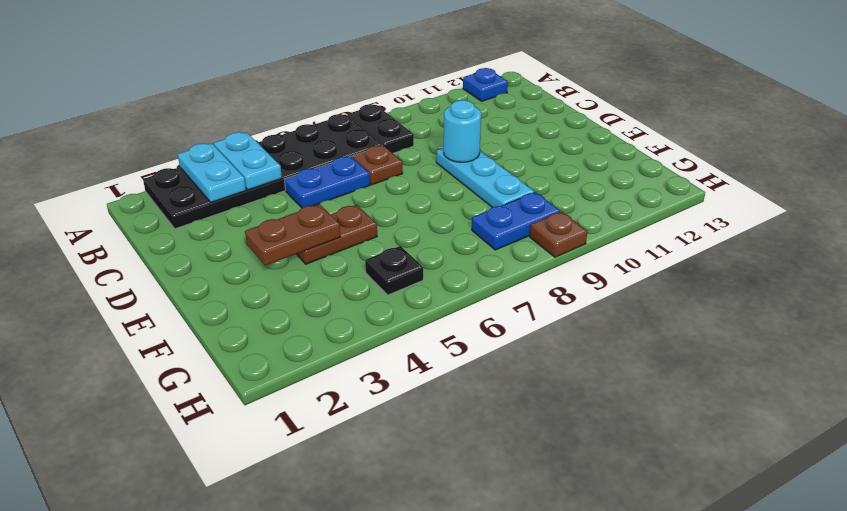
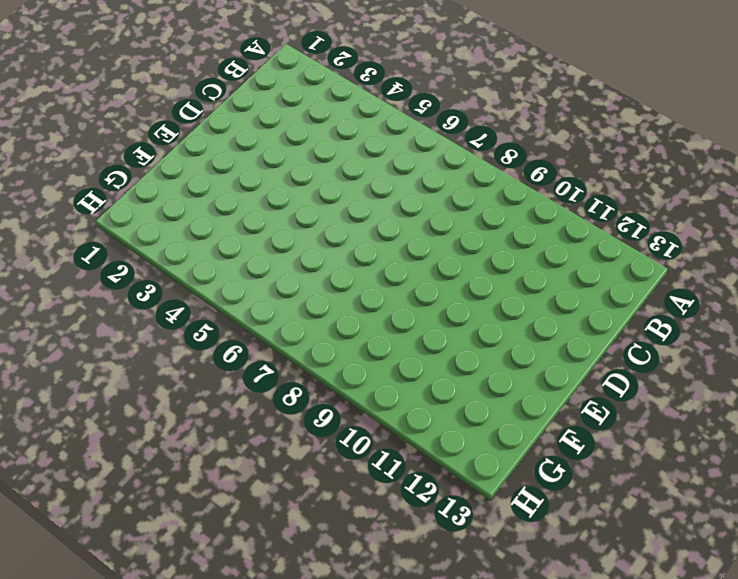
none -> black 2x6 plate [143,114,382,229]
none -> black 1x2 plate [347,104,414,153]
none -> blue 1x1 plate [463,68,508,101]

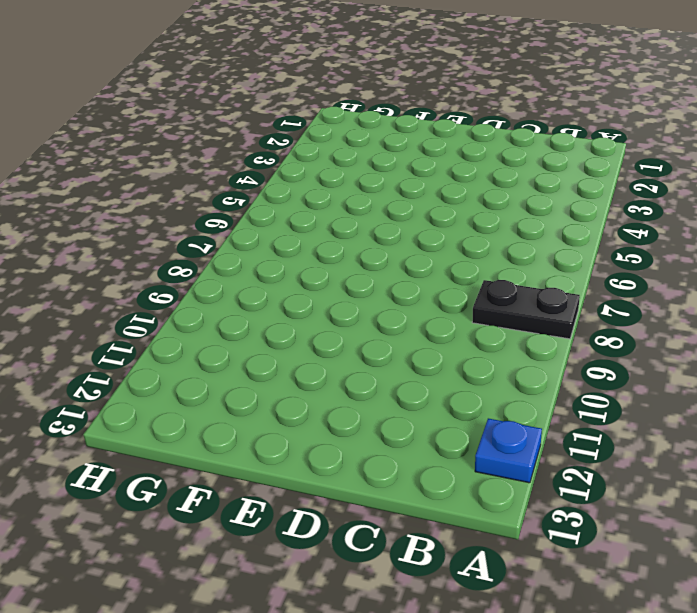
none -> black 2x6 plate [143,114,382,229]
none -> blue 1x2 plate [285,157,370,208]
none -> brown 1x1 plate [352,146,403,185]

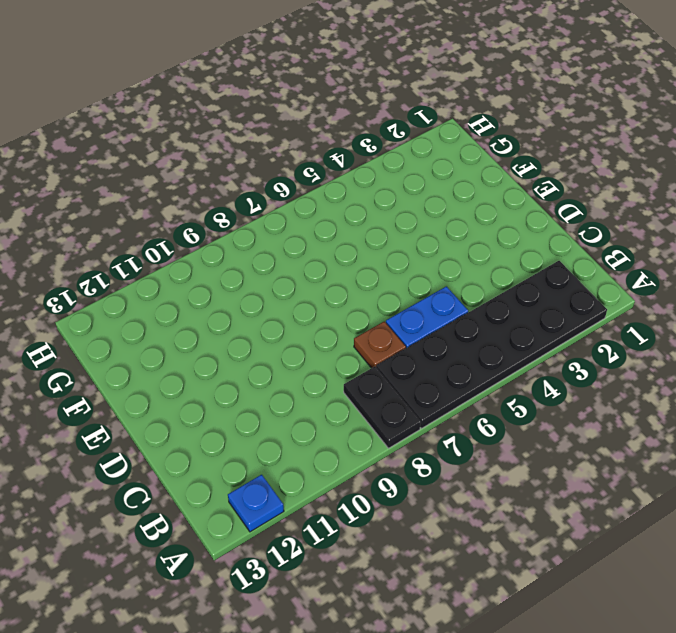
none -> cyan 1x3 plate [436,148,534,208]
none -> brown 1x2 plate [297,205,377,264]
none -> black 1x1 plate [365,246,423,295]

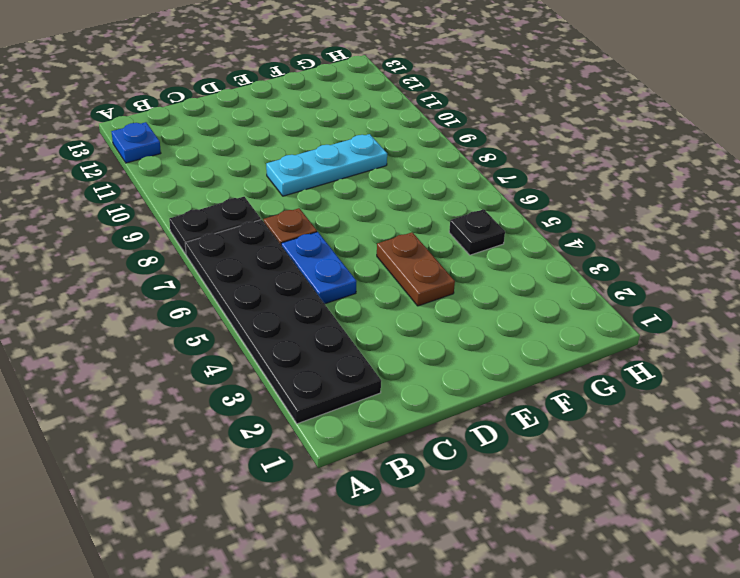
none -> blue 1x2 plate [472,192,560,250]
none -> brown 1x1 plate [530,212,587,257]
none -> cyan 1x2 plate [178,143,246,202]

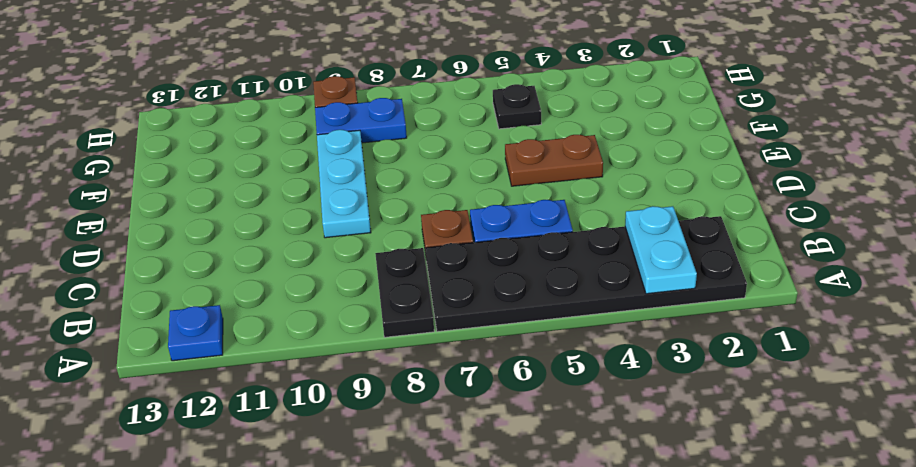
none -> cyan 1x2 plate [214,132,282,190]
none -> cyan 1x1 round brick [444,100,481,162]
none -> brown 1x2 plate [245,204,340,266]

